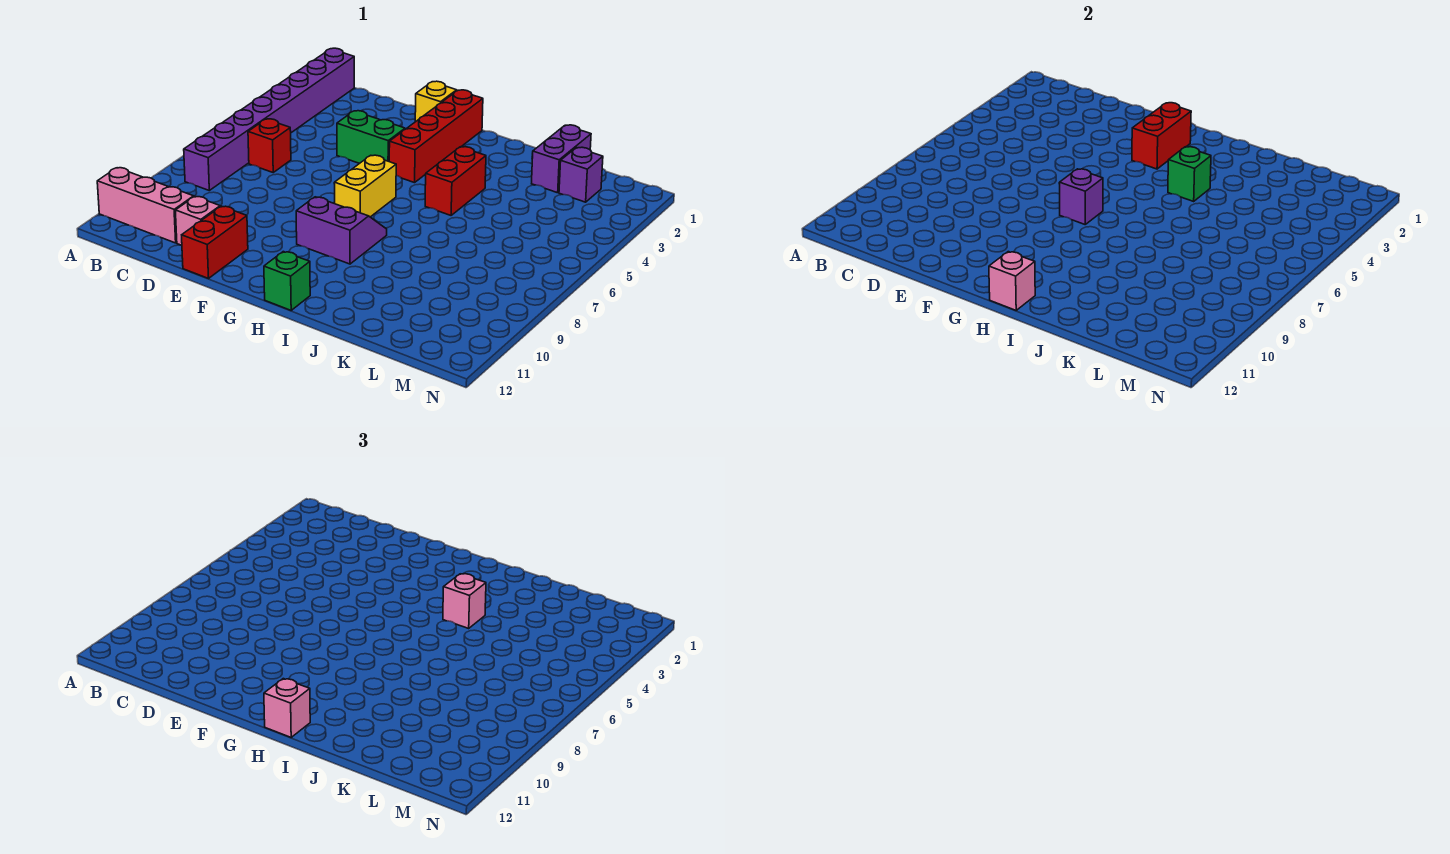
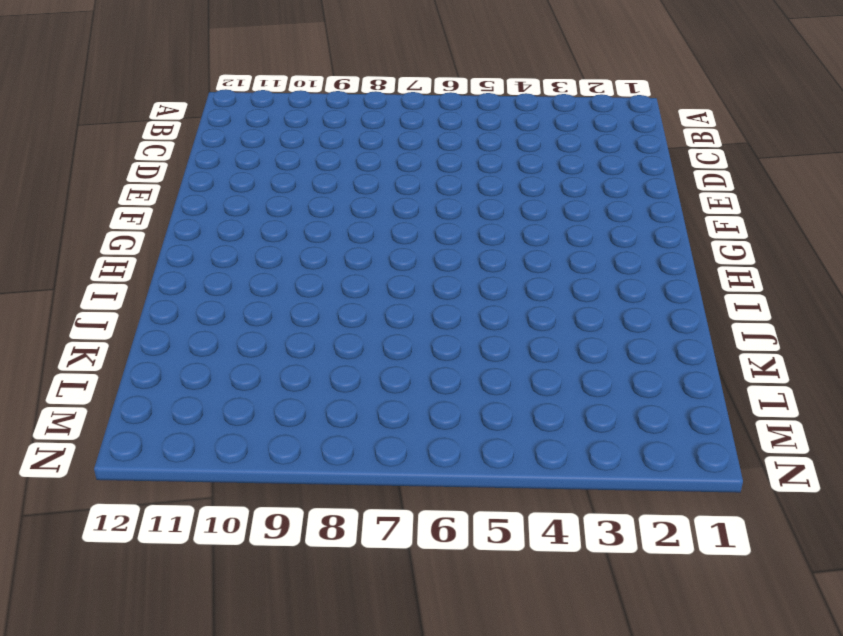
none -> pink 1x3 brick [97,168,194,243]
none -> purple 1x8 brick [184,48,354,190]
none -> red 1x1 brick [248,119,291,172]

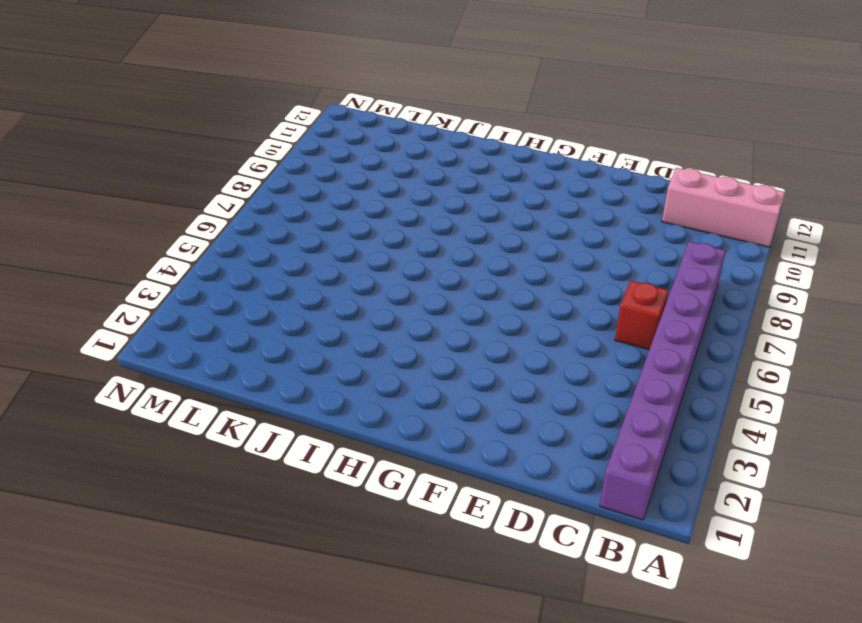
none -> pink 1x1 brick [175,196,220,245]
none -> green 1x2 brick [337,111,405,163]
none -> red 1x2 brick [182,206,248,278]

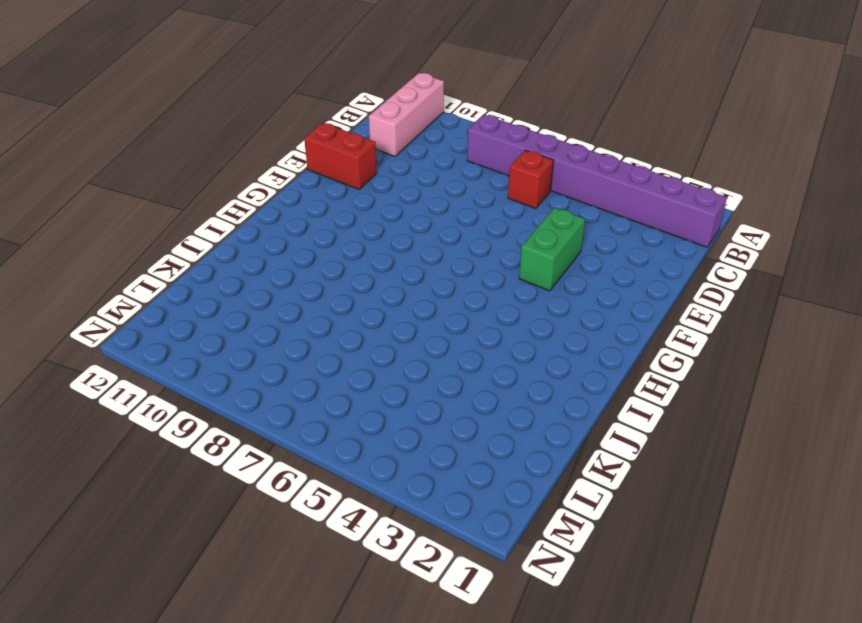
none -> pink 1x1 brick [175,196,220,245]
none -> yellow 1x1 brick [415,81,457,122]
none -> red 1x4 brick [389,90,483,183]

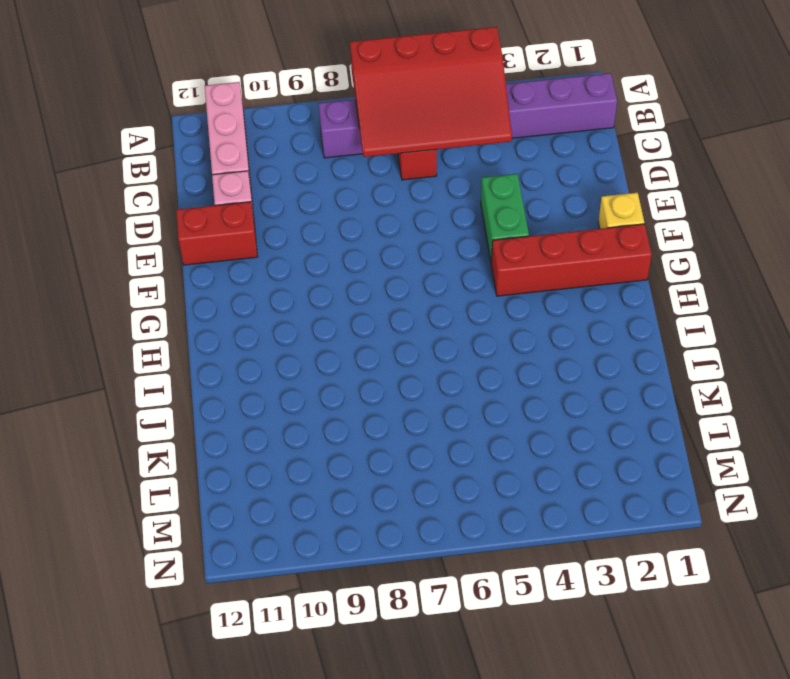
red 3x4 slope [350,27,512,157] -> none
none -> yellow 1x2 brick [334,155,396,217]
none -> purple 2x2 slope [296,197,387,264]
none -> green 1x1 brick [264,252,310,310]

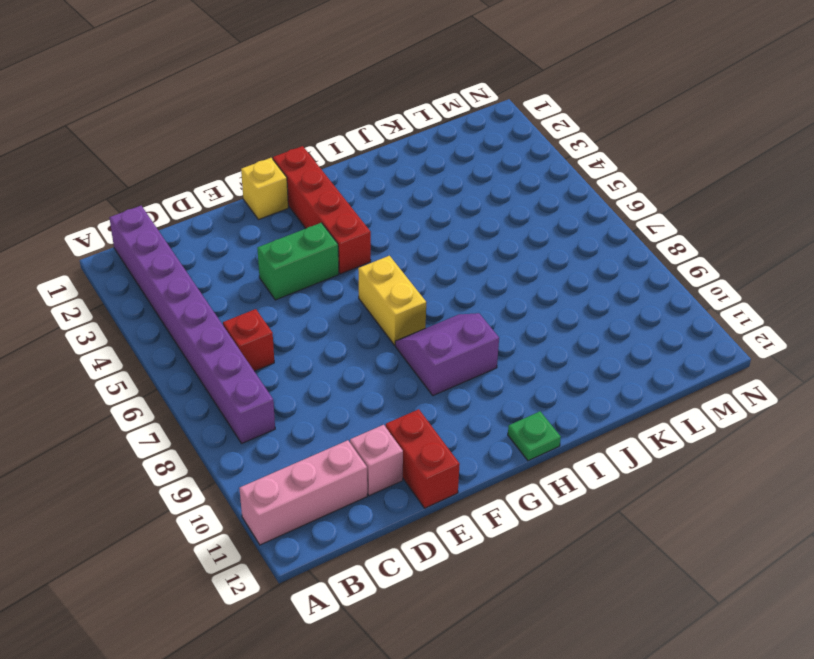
green 1x1 plate [508,411,561,461] -> green 1x1 brick [264,252,310,310]
none -> red 1x2 brick [425,147,486,215]
none -> purple 1x2 brick [532,125,591,193]
none -> purple 1x1 brick [559,147,603,202]

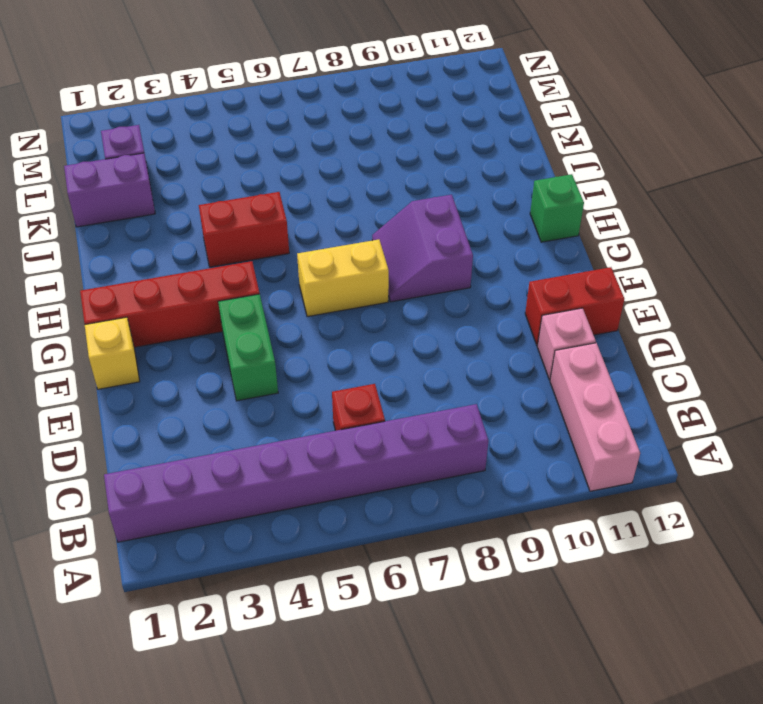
none -> red 1x2 brick [1132,103,1191,169]
none -> purple 1x1 brick [1059,169,1103,224]
none -> pink 1x1 brick [989,252,1035,310]

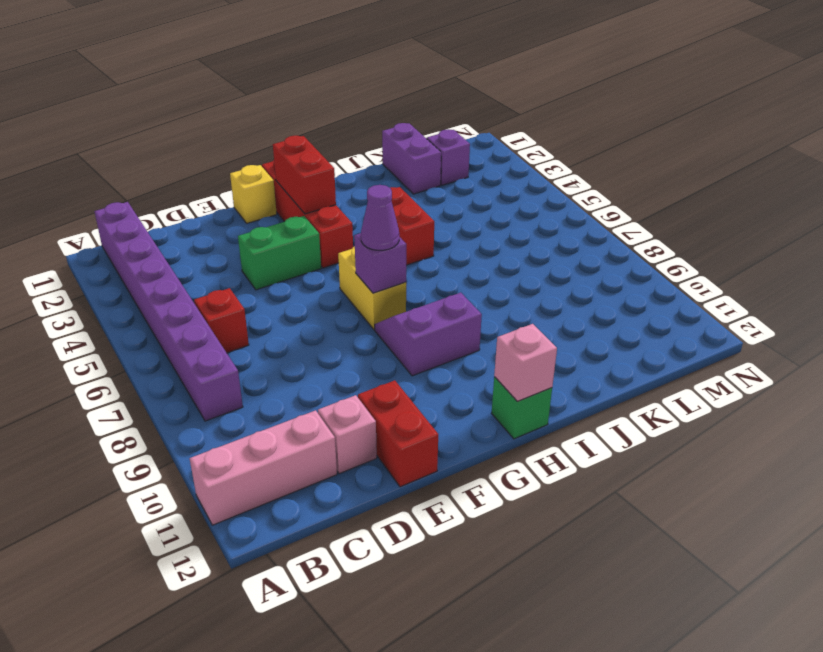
purple 1x1 cone [361,185,399,250] -> none
none -> green 1x1 brick [1168,147,1211,201]
none -> pink 1x1 brick [264,679,310,737]
none -> pink 1x1 brick [443,574,486,628]

